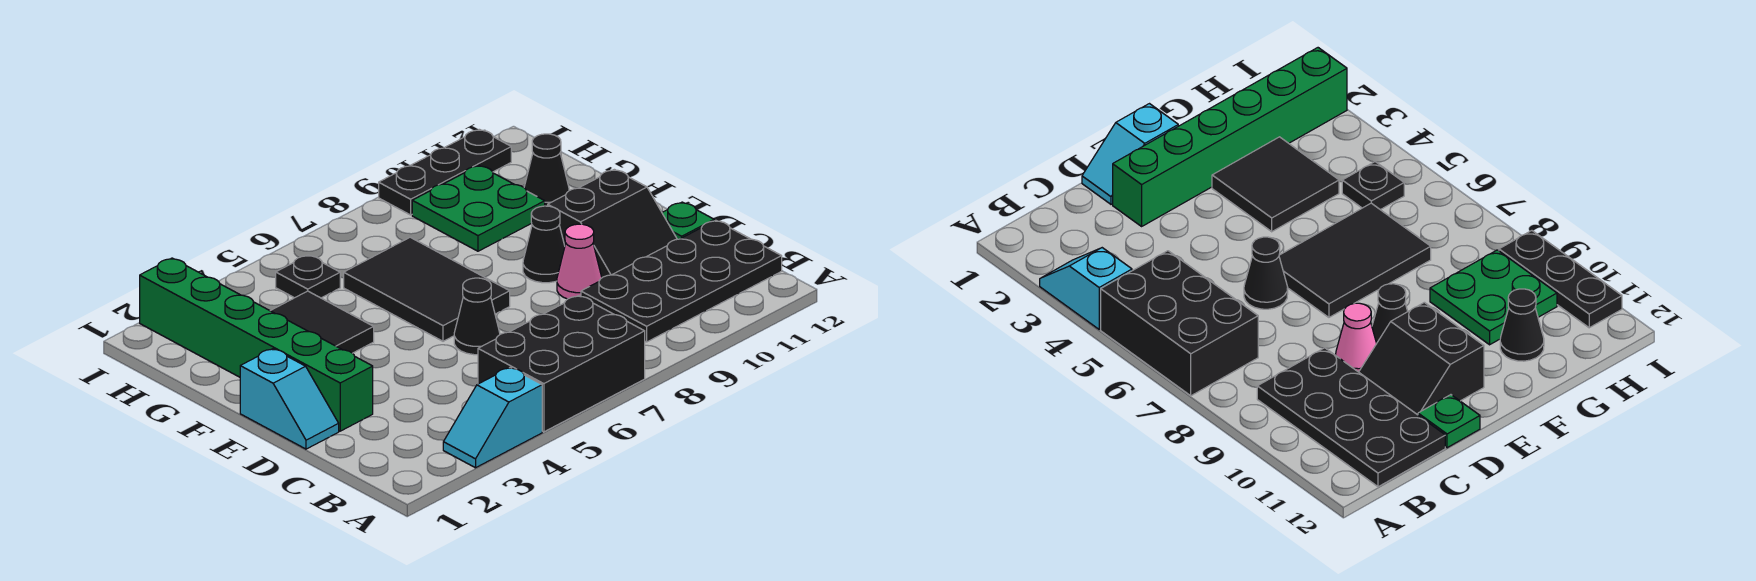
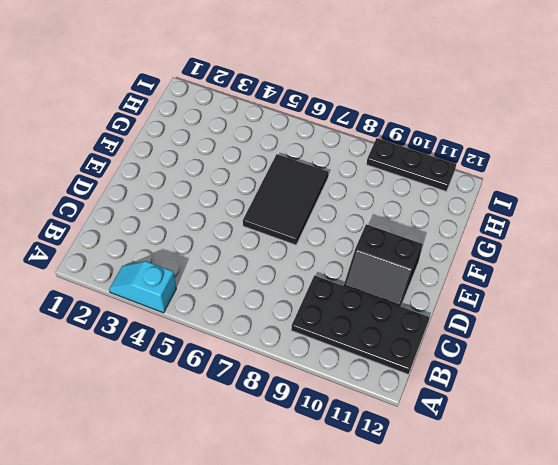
none -> black 2x3 brick [478,296,645,432]
none -> cyan 1x2 slope [240,349,339,449]
none -> green 1x6 brick [140,258,373,431]

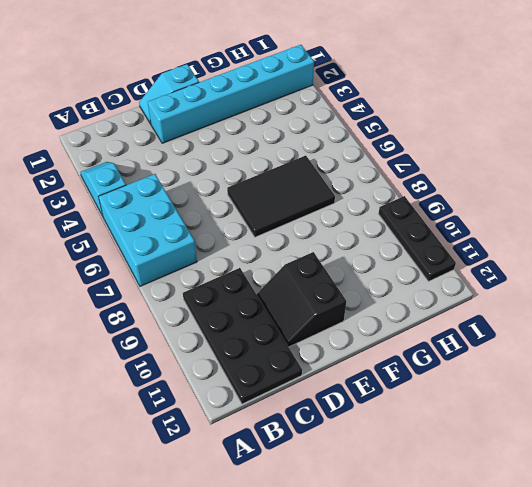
cyan 2x3 brick [99,174,197,286] -> black 2x3 brick [478,296,645,432]
cyan 1x6 brick [148,45,314,143] -> green 1x6 brick [140,258,373,431]
none -> black 1x1 cone [454,278,500,355]
none -> pink 1x1 cone [557,224,602,299]
none -> green 1x1 plate [662,202,714,239]

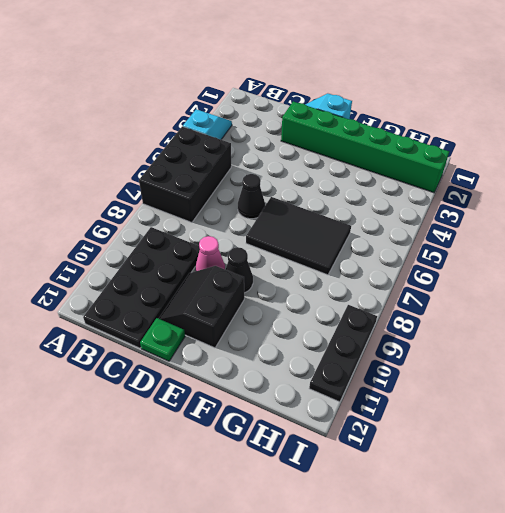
none -> black 2x2 tile [271,291,374,353]
none -> green 2x2 plate [412,166,545,251]
none -> black 1x1 cone [524,134,569,206]

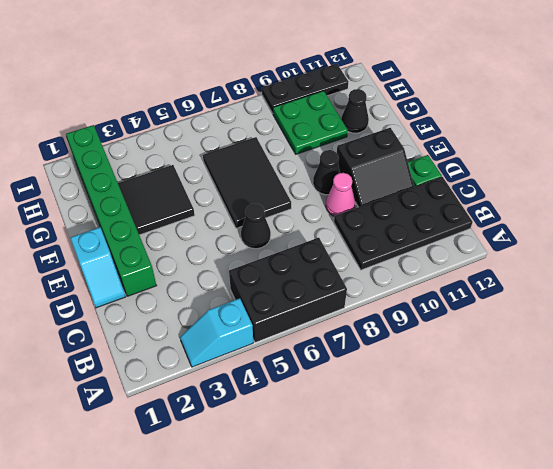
none -> black 1x1 plate [276,255,340,298]

